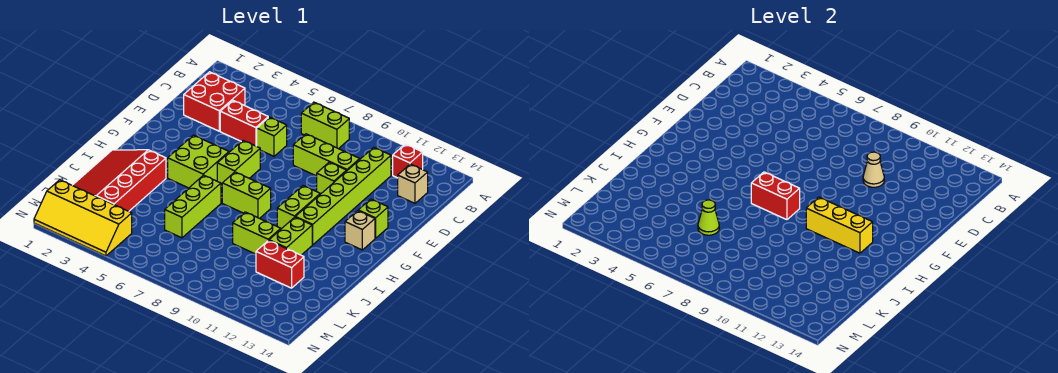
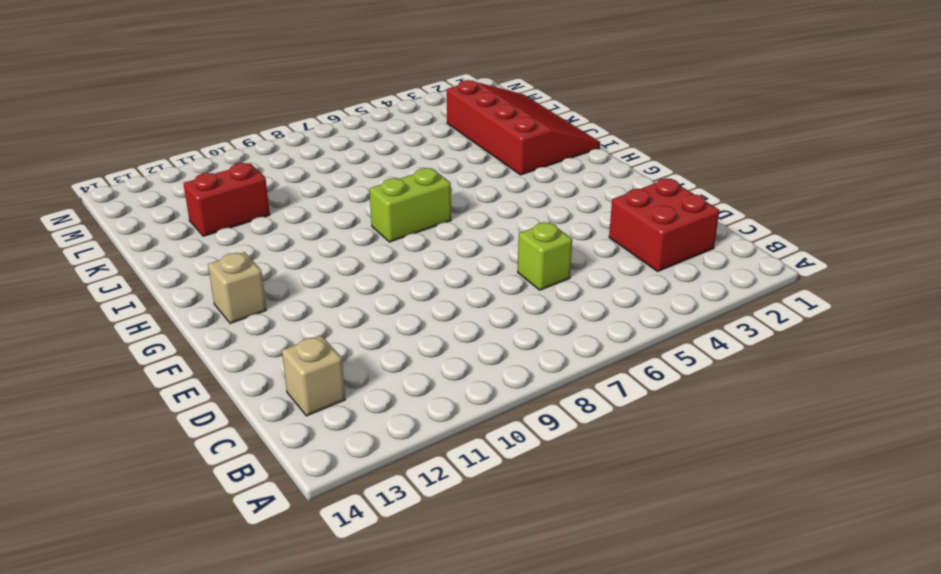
none -> lime 1x2 brick [301,102,349,149]
none -> red 1x1 brick [393,144,423,178]
none -> lime 1x6 brick [296,147,391,245]

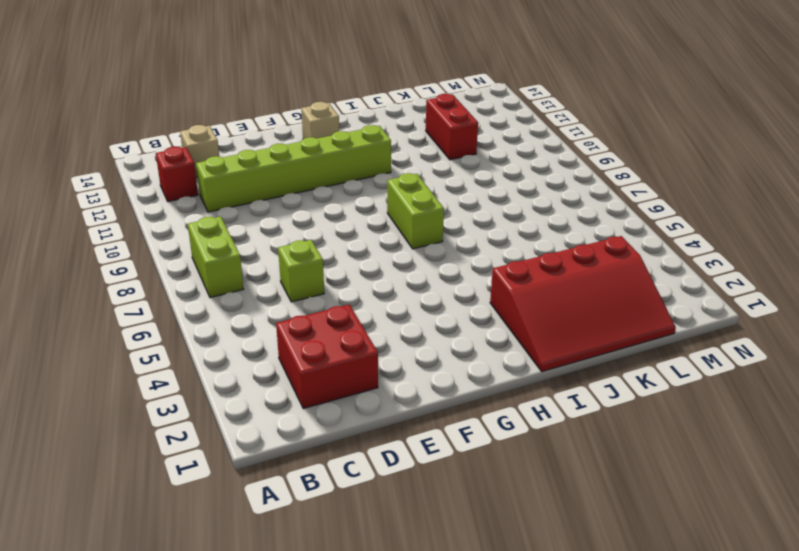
none -> red 1x2 brick [220,100,268,146]
none -> lime 1x3 brick [293,134,360,176]
none -> lime 1x1 brick [317,162,347,194]

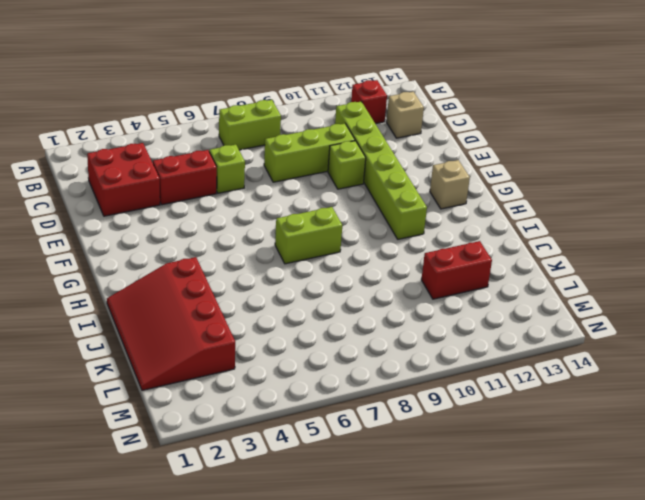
none -> lime 1x2 brick [217,140,260,185]
none -> lime 1x1 brick [358,199,388,238]
none -> lime 2x2 brick [168,135,229,188]

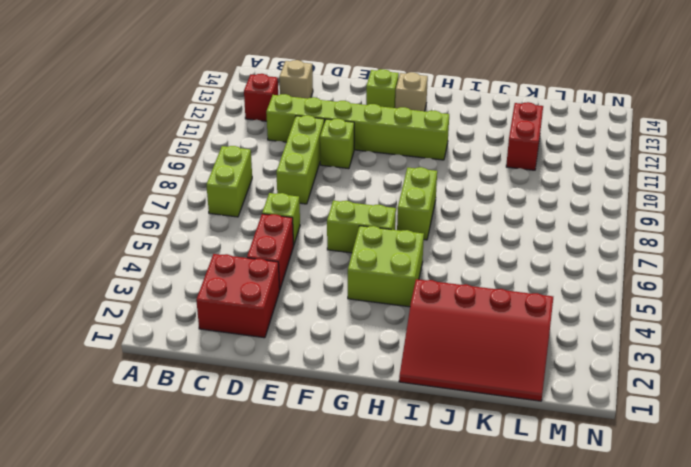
none -> lime 1x2 brick [277,186,320,229]
none -> lime 1x3 brick [165,175,221,238]
none -> lime 1x2 brick [269,217,312,255]

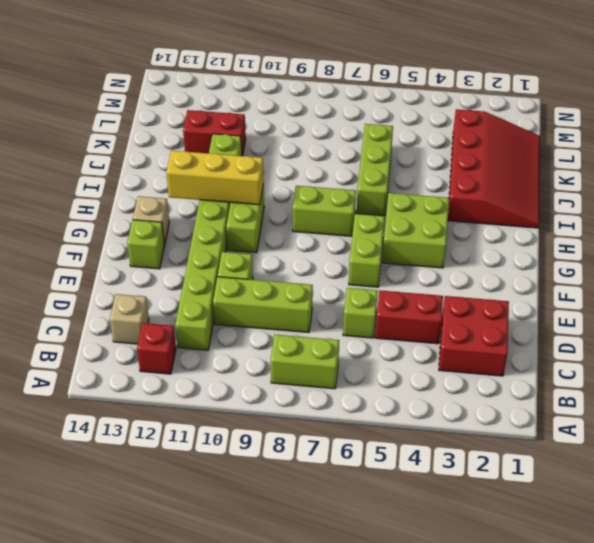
none -> lime 1x2 brick [233,212,281,254]
none -> yellow 2x4 slope [34,180,132,256]
none -> tan 1x1 cone [863,152,884,187]

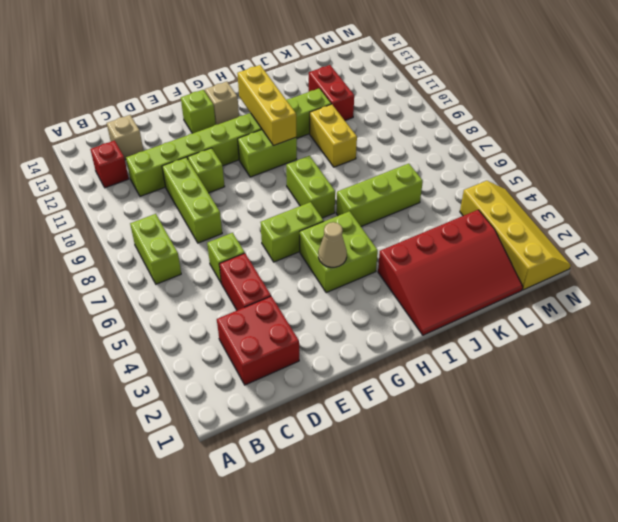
tan 1x1 cone [318,222,347,267] -> tan 1x1 cone moved to [863,152,884,187]
yellow 1x2 brick [310,104,357,167] -> lime 1x2 brick [233,212,281,254]
none -> red 1x2 brick [751,172,800,220]
none -> lime 1x1 cone [698,200,719,235]

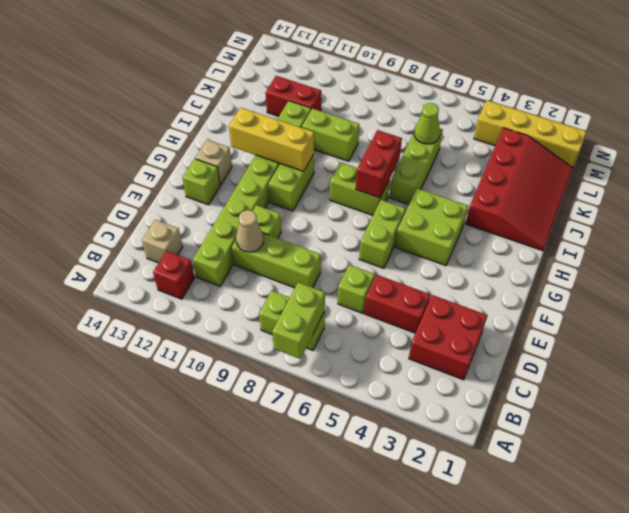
lime 1x2 brick [272,282,325,359] -> none
red 1x2 brick [356,130,402,198] -> red 1x2 brick turned to [751,172,800,220]

